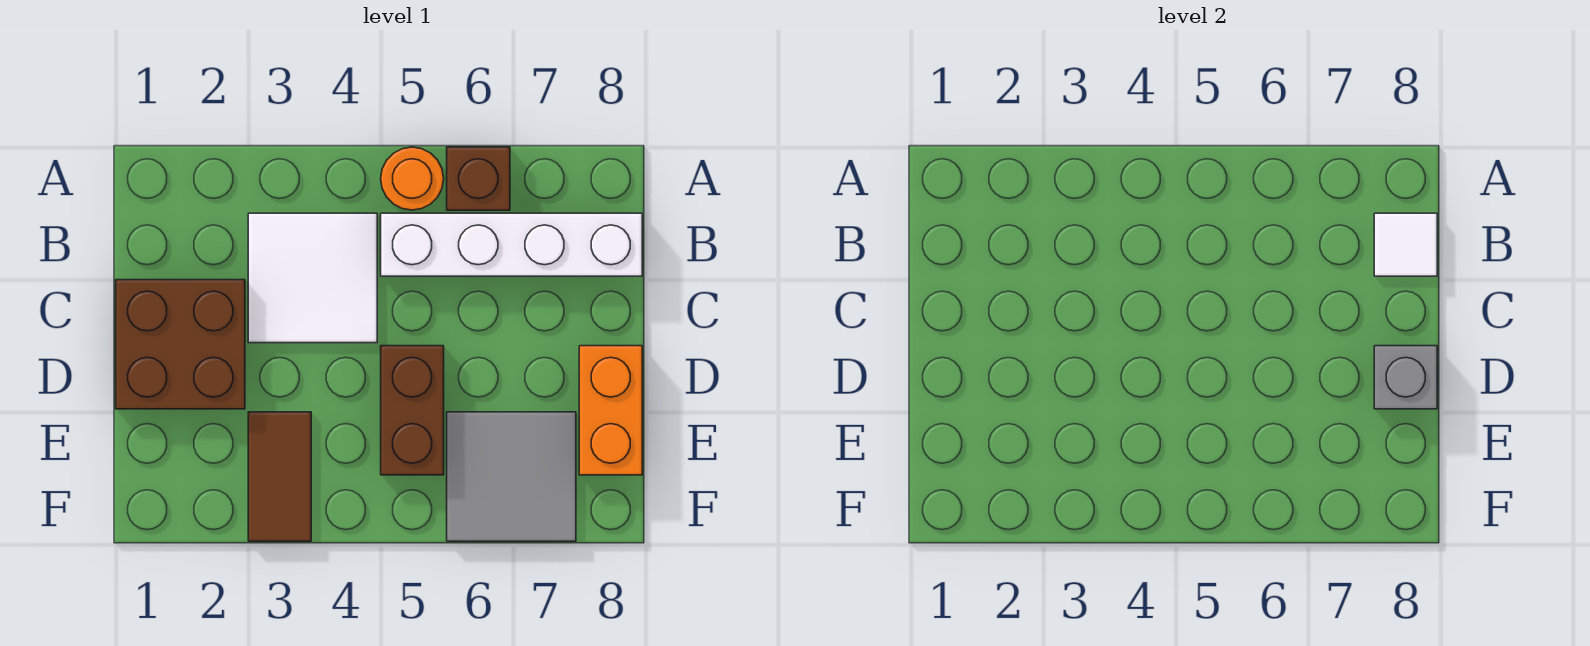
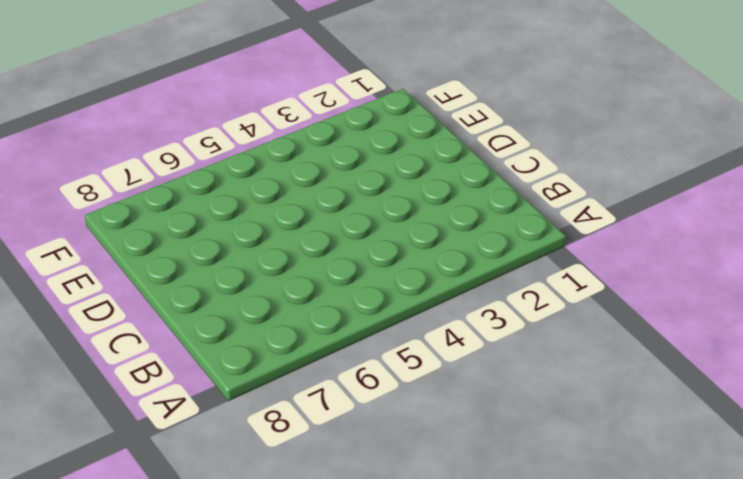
none -> orange 1x1 round brick [381,147,444,210]
none -> brown 1x1 brick [447,147,510,210]

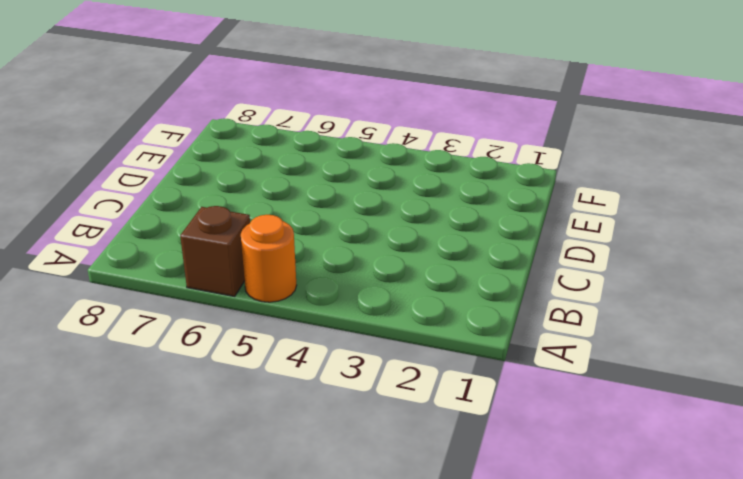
none -> white 2x2 tile [248,213,377,343]
none -> white 1x4 brick [381,213,642,276]

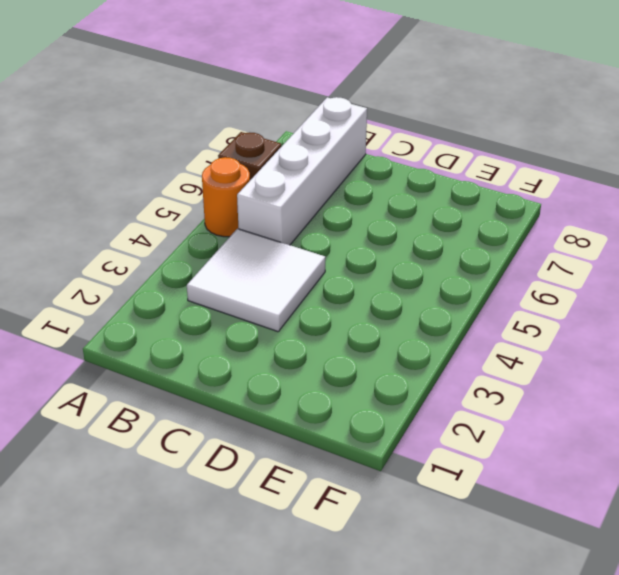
none -> brown 2x2 brick [116,280,245,409]
none -> brown 1x2 brick [381,346,444,475]

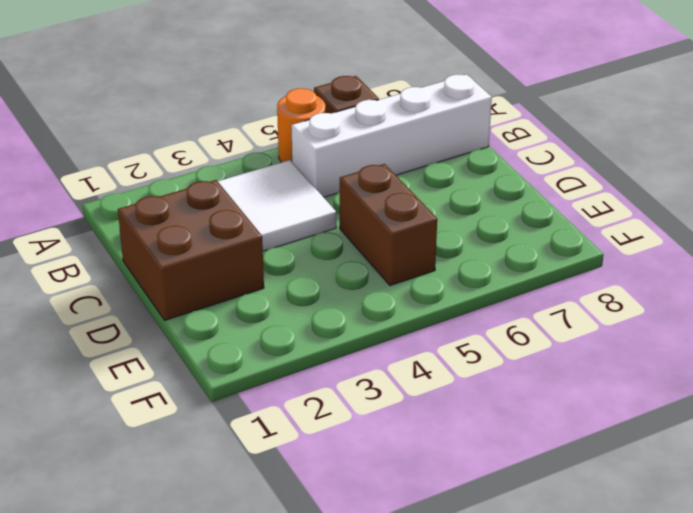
none -> orange 1x2 brick [579,346,642,475]
none -> brown 1x2 tile [248,412,311,541]

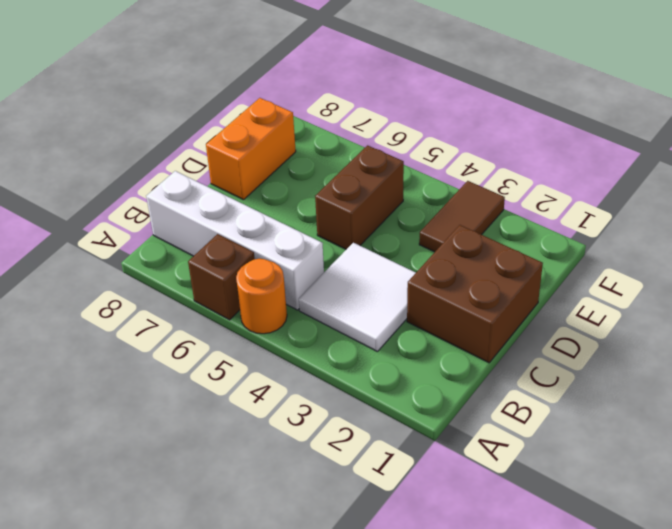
none -> grey 2x2 tile [447,412,576,541]
none -> white 1x1 tile [1374,213,1437,276]

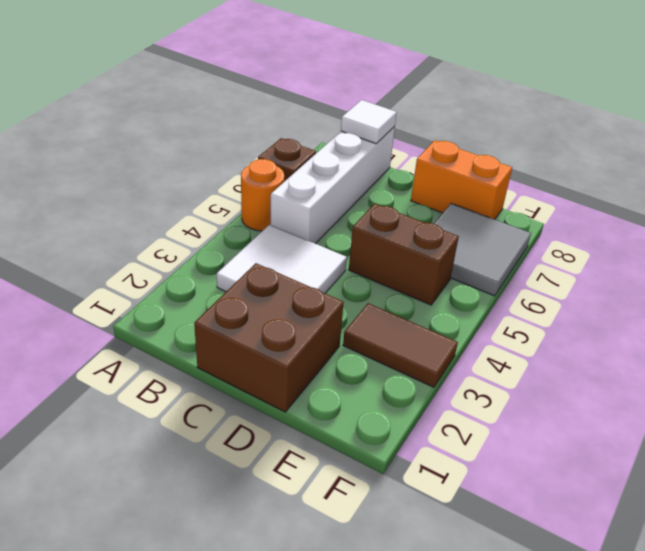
none -> grey 1x1 brick [1374,346,1437,409]

